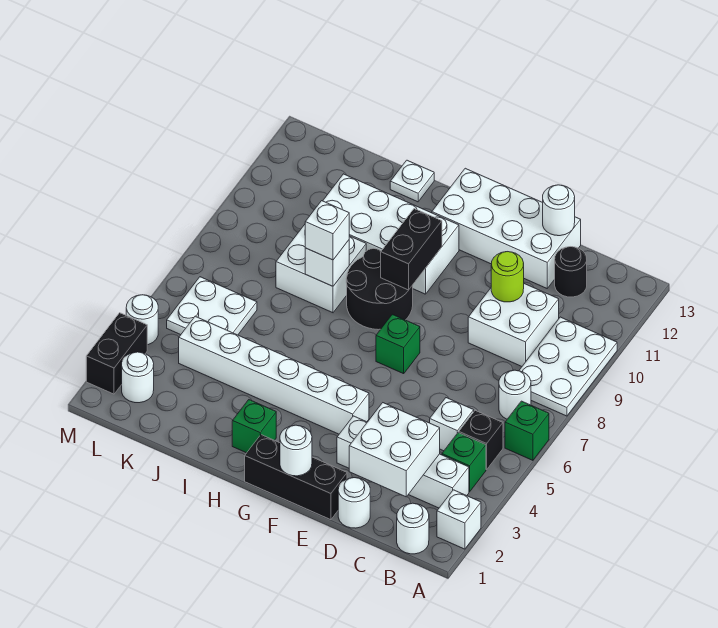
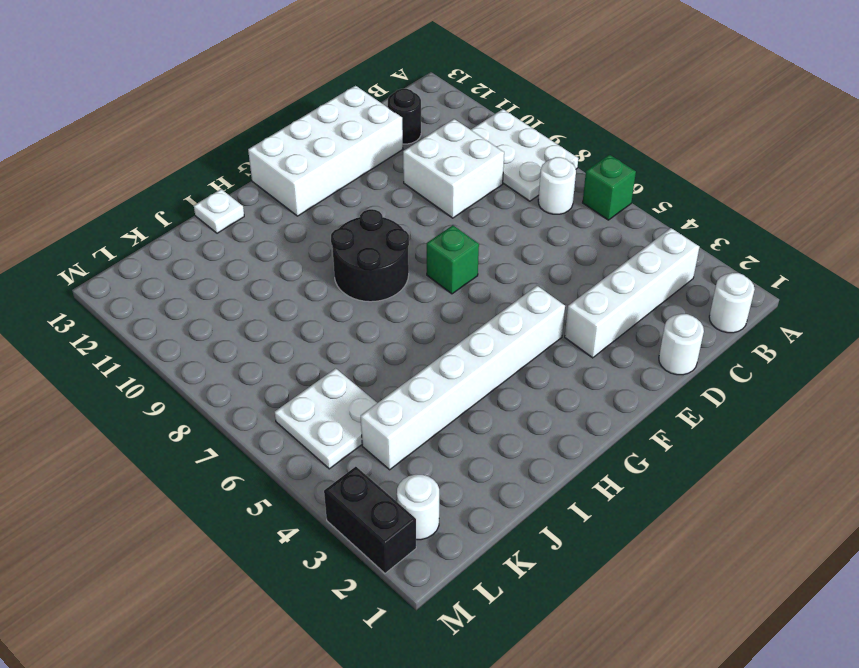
none -> white 1x1 brick [437,490,481,549]
none -> green 1x1 brick [442,433,486,492]
none -> black 1x1 brick [459,410,503,470]
none -> white 1x1 brick [430,398,474,451]

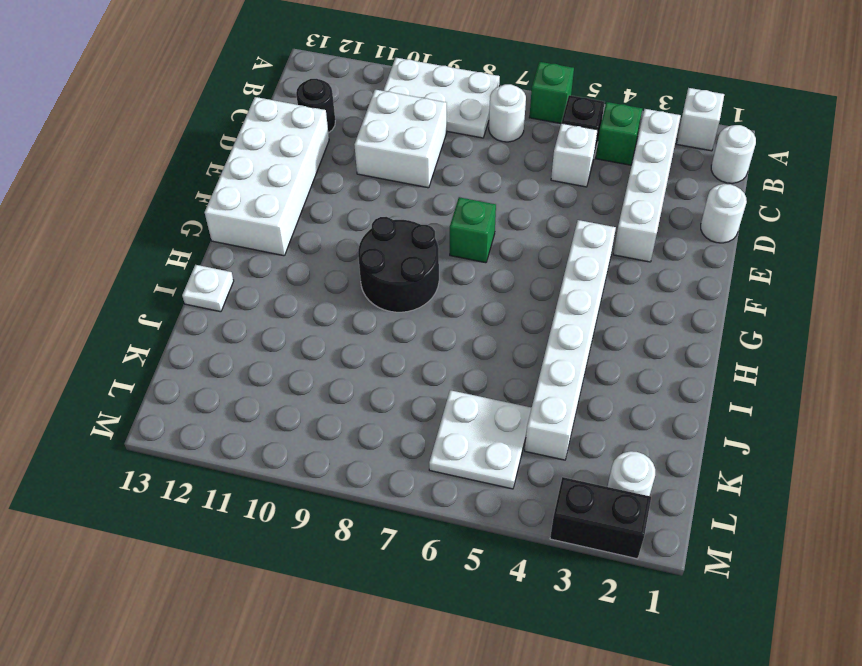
none -> black 1x3 brick [245,435,347,520]
none -> white 2x4 brick [323,174,459,294]
none -> green 1x1 brick [232,400,276,453]
none -> white 2x2 brick [276,225,366,313]

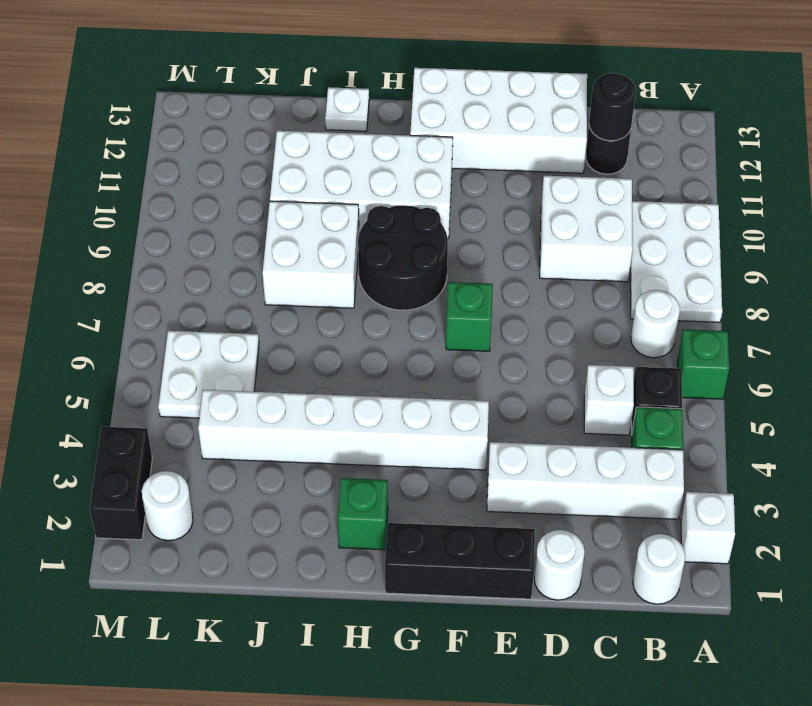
black 1x1 round brick [589,73,636,141] -> none
none -> white 1x1 round brick [126,295,158,345]
none -> white 2x2 brick [349,403,440,497]
none -> lime 1x1 round brick [491,252,524,302]
none -> white 1x1 round brick [543,185,575,236]

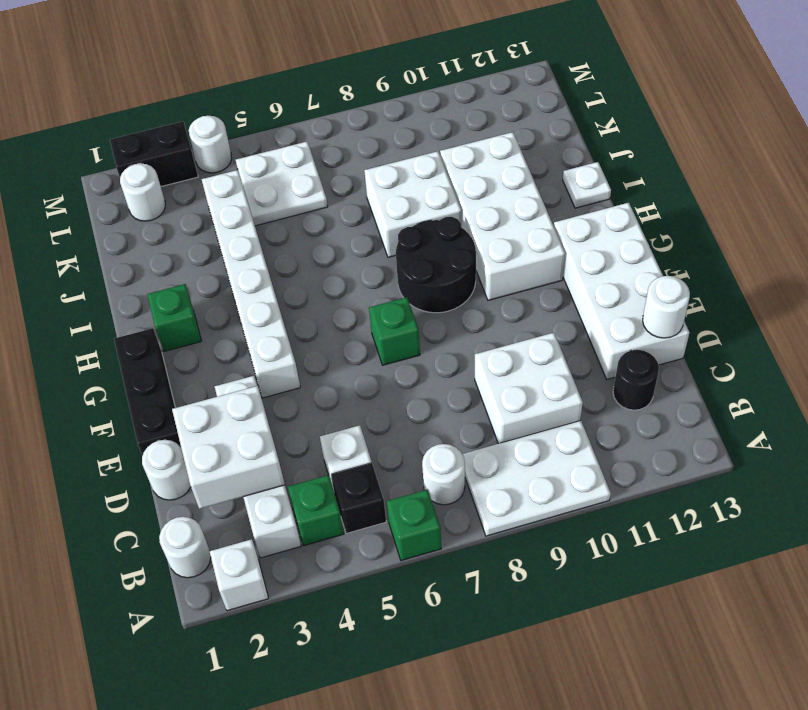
none -> lime 1x1 round brick [491,252,524,302]
none -> white 1x1 round brick [280,425,312,476]
none -> black 1x2 brick [381,209,442,290]
none -> white 1x1 brick [305,240,349,286]

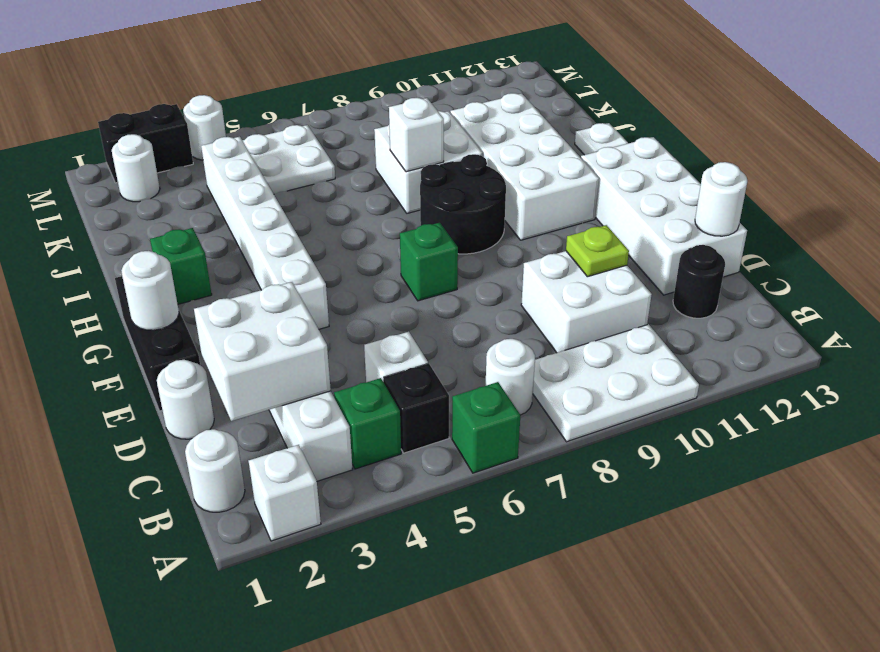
lime 1x1 plate [566,225,629,277] -> lime 1x1 round brick [491,252,524,302]
none -> black 1x2 brick [381,209,442,290]
none -> white 1x1 brick [305,201,349,260]

